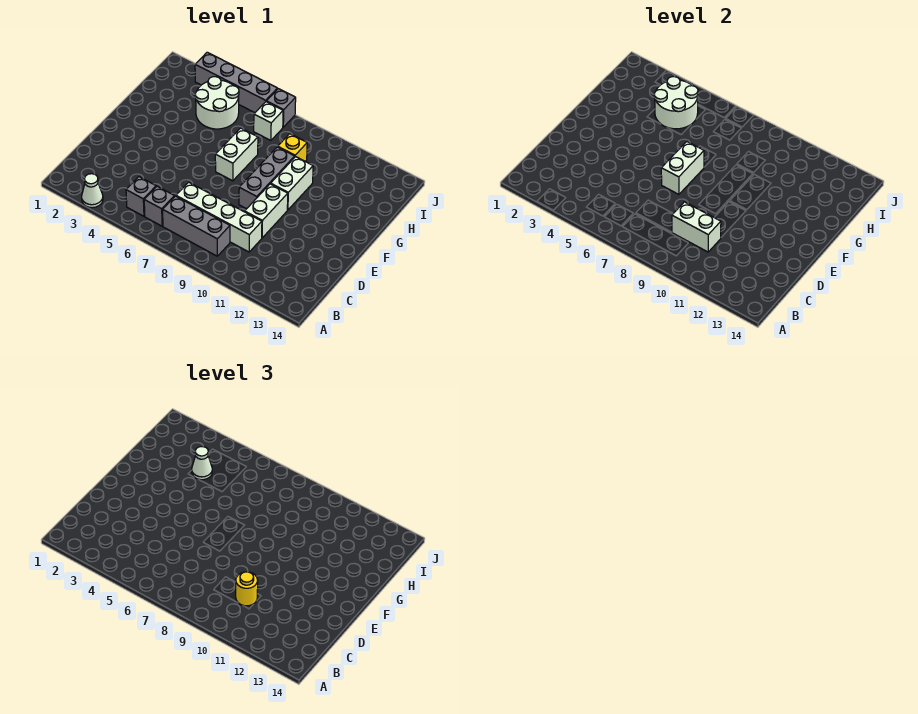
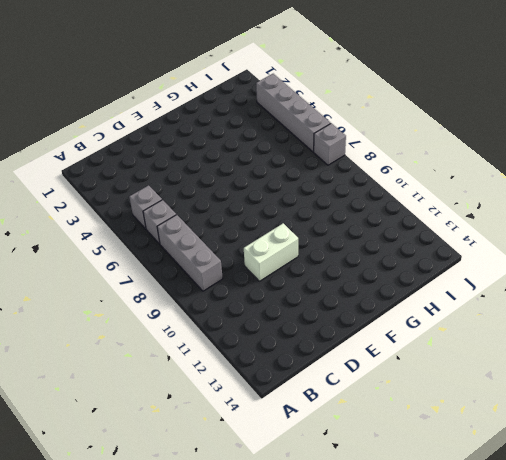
none -> white 1x1 cone [82,174,103,208]
none -> white 1x4 brick [176,182,262,252]
none -> grey 1x3 brick [239,147,295,209]

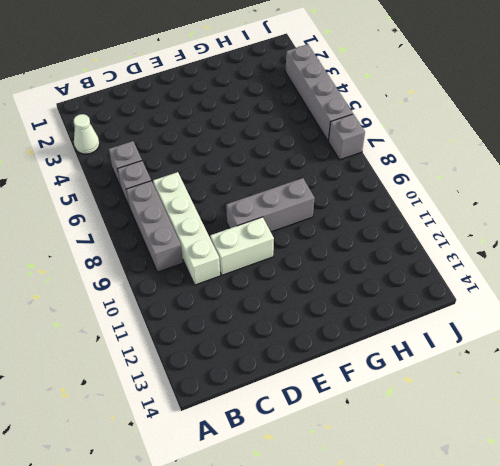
none -> white 1x2 brick [215,128,258,181]
none -> white 1x2 brick [271,157,313,210]
none -> white 2x2 round brick [195,77,239,129]

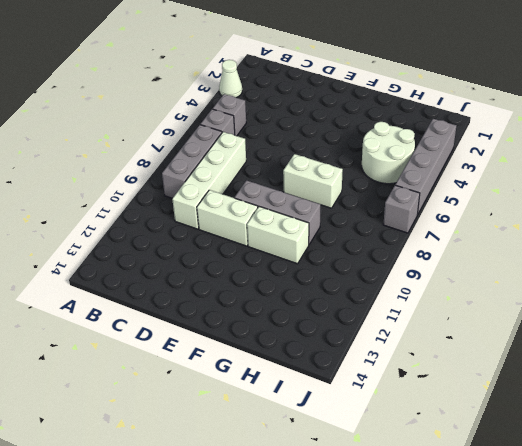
none -> yellow 1x1 brick [278,134,307,161]
none -> white 1x1 brick [254,102,283,140]
none -> white 1x2 brick [672,202,721,252]

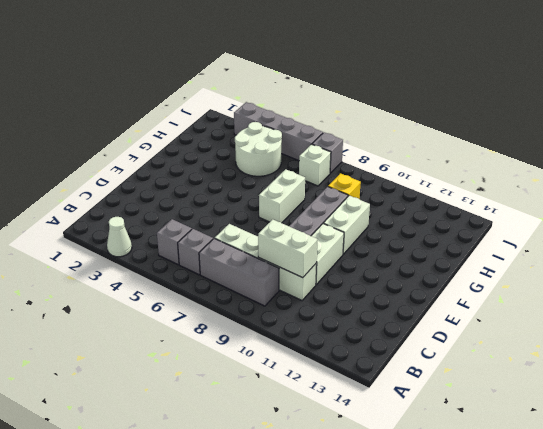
none -> white 1x2 brick [661,142,704,194]
none -> white 2x2 round brick [654,77,698,129]
none -> yellow 1x1 round brick [236,572,258,606]

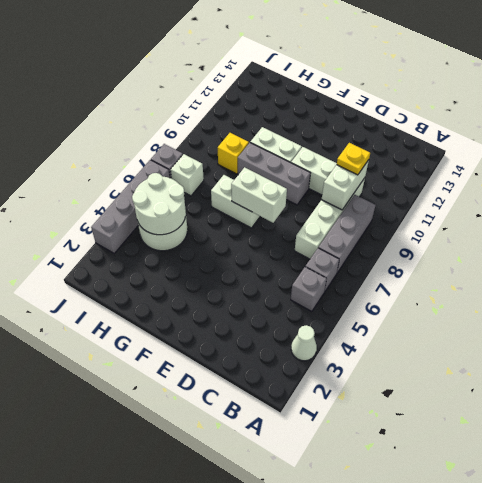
yellow 1x1 plate [337,143,370,175] -> yellow 1x1 round brick [236,572,258,606]
none -> white 1x1 cone [192,447,212,480]

